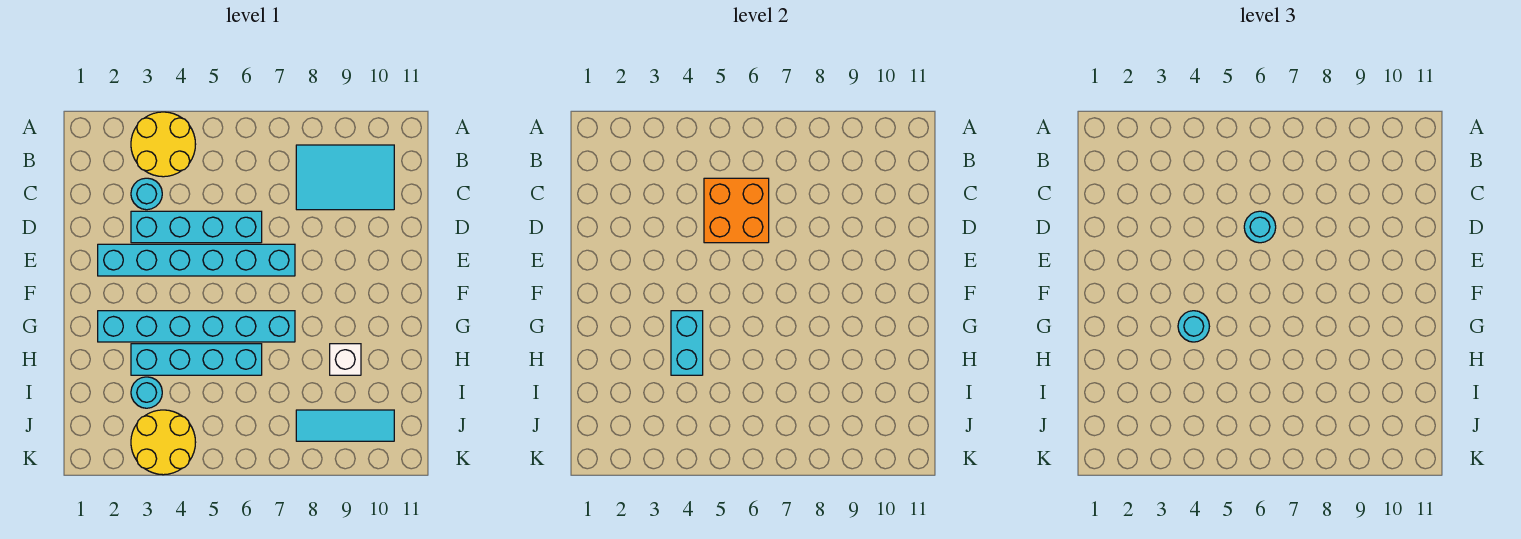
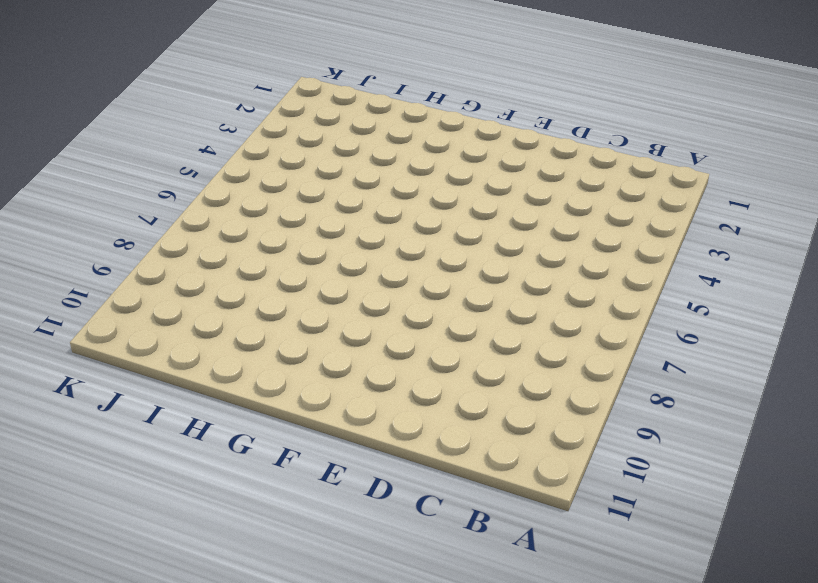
none -> yellow 2x2 round brick [131,112,196,177]
none -> cyan 2x3 tile [296,145,394,210]
none -> cyan 1x1 round brick [131,178,162,210]

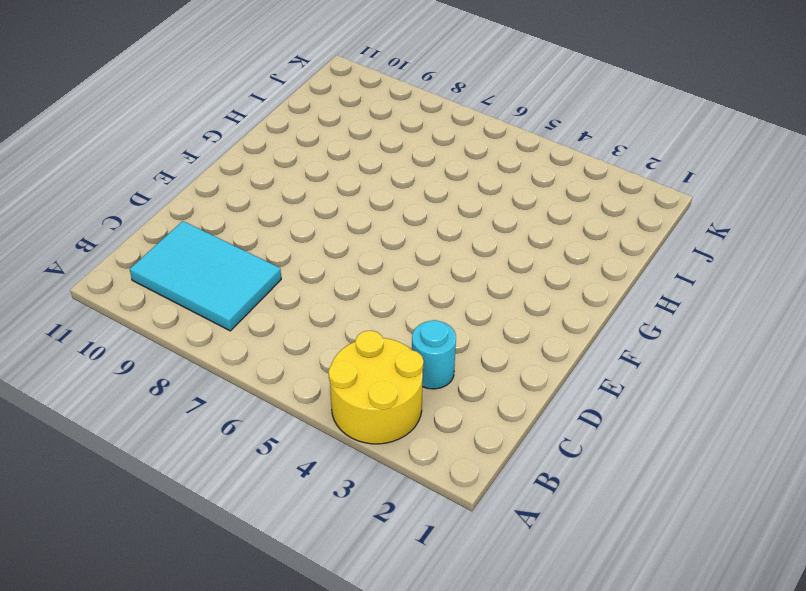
none -> cyan 1x4 brick [131,211,262,243]
none -> cyan 1x6 brick [98,244,295,276]
none -> cyan 1x6 brick [98,311,295,342]

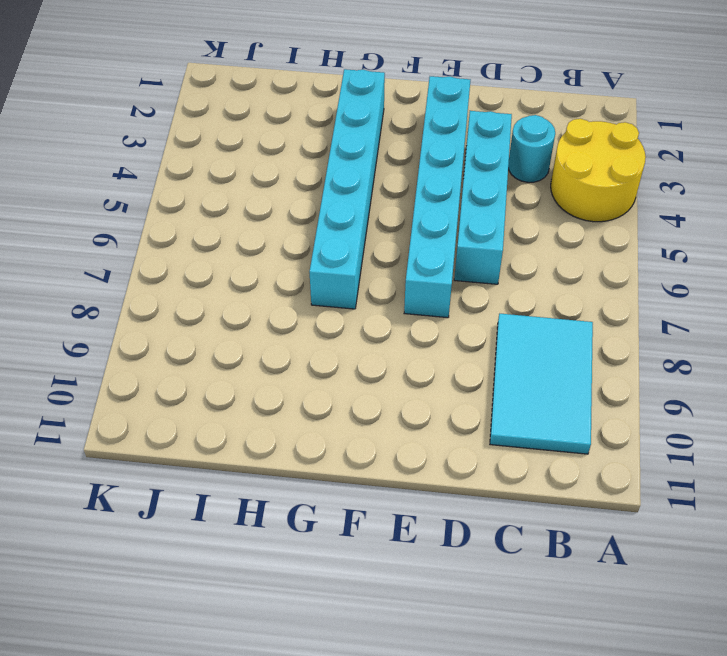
none -> cyan 1x4 brick [131,344,262,375]
none -> white 1x1 brick [330,344,361,375]
none -> cyan 1x1 round brick [131,377,162,408]

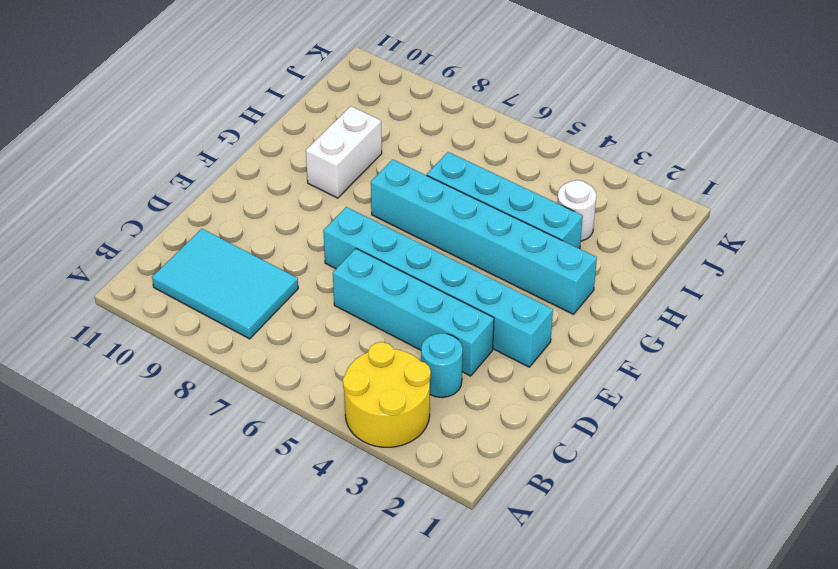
white 1x2 brick [306,106,382,198] -> white 1x1 brick [330,344,361,375]
white 1x1 round brick [557,180,596,241] -> cyan 1x1 round brick [131,377,162,408]
none -> yellow 2x2 round brick [131,410,196,475]
none -> cyan 1x3 tile [296,410,394,441]
none -> orange 2x2 brick [704,178,769,243]

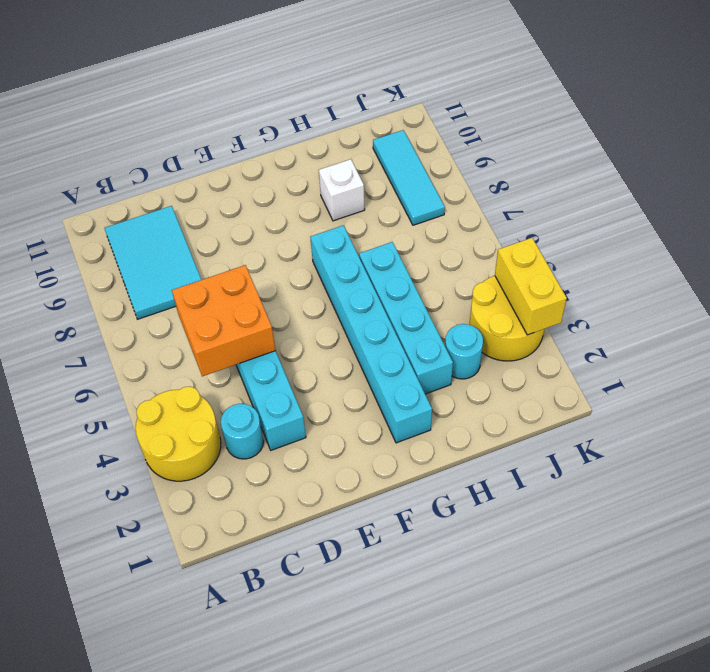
yellow 1x2 brick [495,238,567,335] -> none
none -> cyan 1x6 brick [98,244,295,276]
none -> cyan 1x2 brick [671,311,703,375]
none -> cyan 1x1 round brick [1244,211,1276,243]

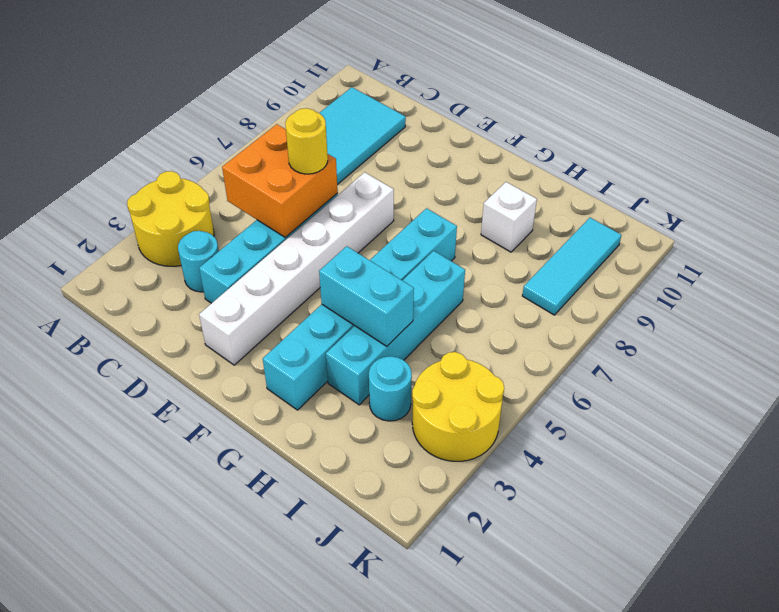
yellow 1x1 round brick [285,108,328,174] -> cyan 1x1 round brick [1244,211,1276,243]
white 1x6 brick [199,172,394,365] -> cyan 1x6 brick [98,244,295,276]
none -> cyan 1x1 round brick [1178,311,1209,342]

